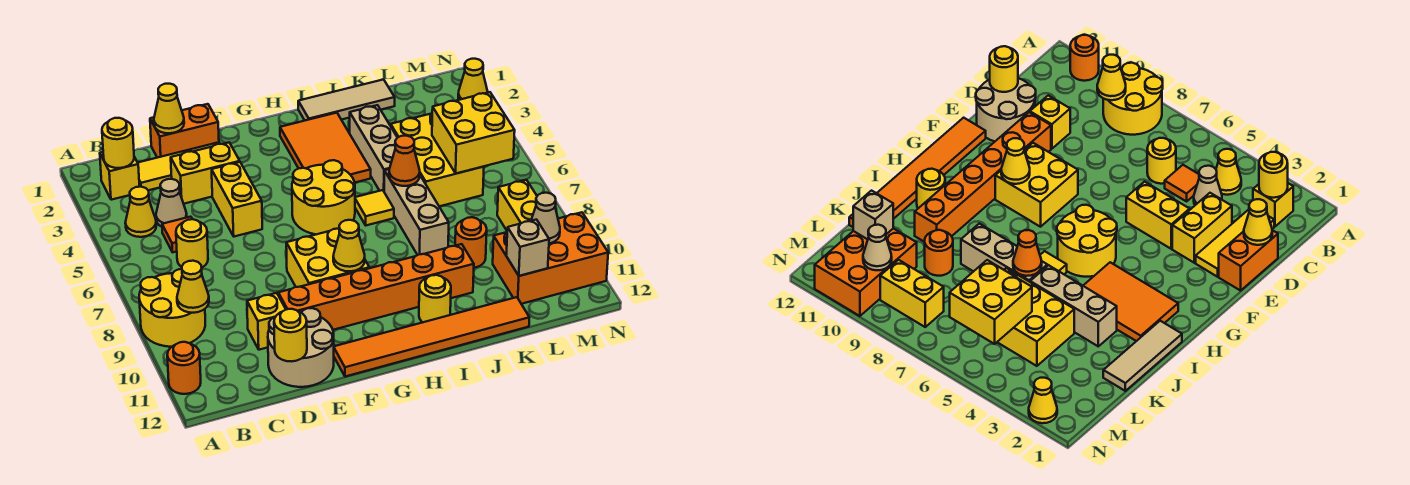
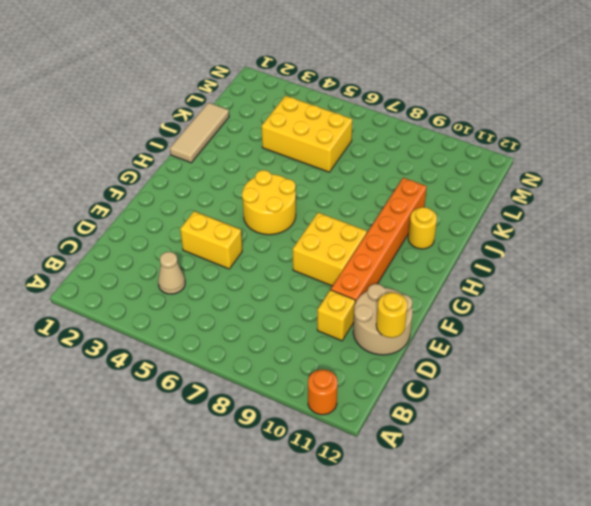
none -> yellow 2x2 round brick [139,269,205,347]
none -> yellow 1x1 brick [100,152,140,200]
none -> yellow 1x1 cone [125,187,156,237]
none -> yellow 1x3 tile [138,142,220,190]

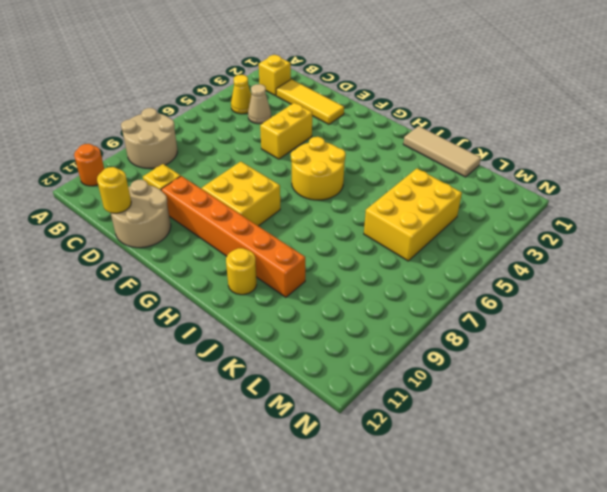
tan 2x2 round brick [121,108,177,168] -> yellow 2x2 round brick [139,269,205,347]
none -> orange 1x1 tile [162,217,192,252]
none -> yellow 1x1 round brick [176,219,208,267]
none -> orange 1x2 brick [150,104,219,158]
none -> yellow 1x2 brick [171,143,240,204]

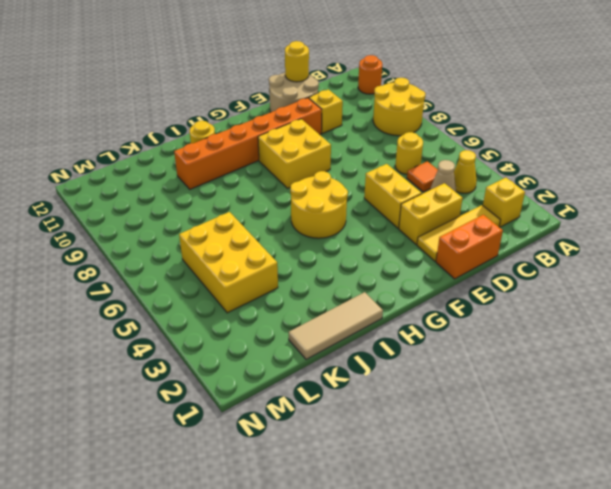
none -> orange 1x6 tile [334,297,529,377]
none -> orange 2x3 tile [280,113,371,182]
none -> yellow 1x1 tile [355,190,394,225]
none -> tan 1x3 brick [350,105,397,191]

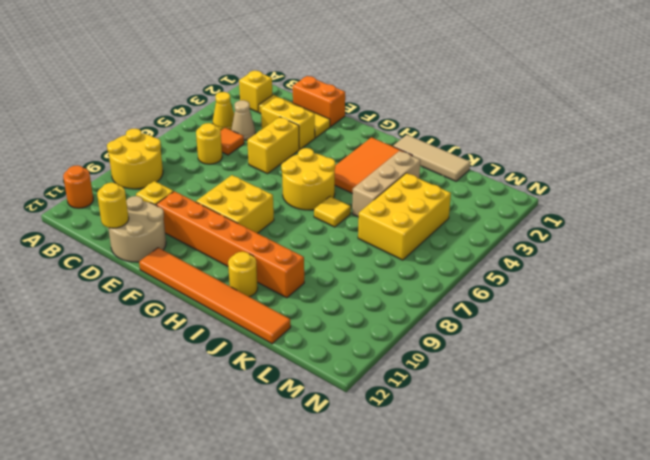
none -> tan 1x3 brick [384,169,449,255]
none -> orange 1x1 round brick [455,217,487,268]
none -> orange 2x3 brick [493,212,608,304]
none -> yellow 1x2 brick [497,180,537,230]

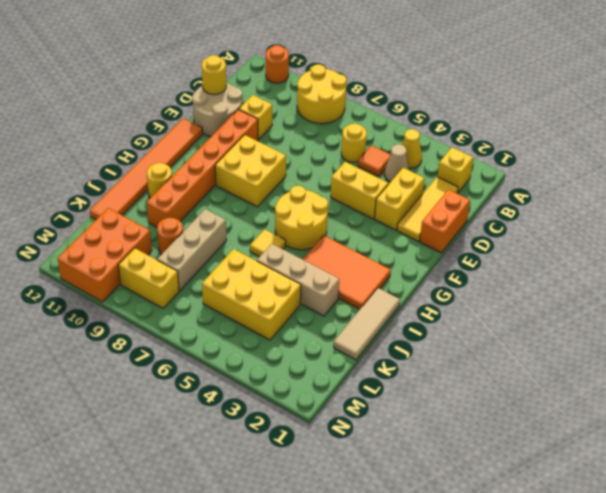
tan 1x3 brick [157,209,226,291] -> tan 1x3 brick turned to [384,169,449,255]
none -> yellow 1x1 cone [458,59,488,100]
none -> yellow 1x1 round brick [102,118,134,168]
none -> yellow 1x1 cone [177,261,209,313]
none -> yellow 1x1 cone [154,84,184,133]

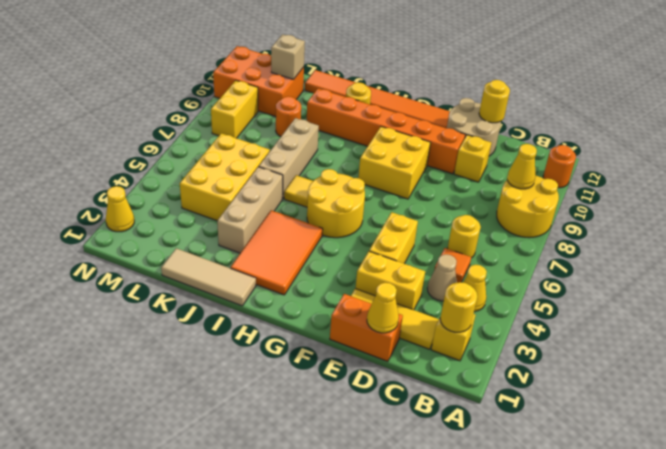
none -> yellow 1x1 cone [333,220,365,271]
none -> orange 1x1 cone [389,136,420,186]
none -> yellow 2x2 brick [432,92,515,174]
none -> tan 1x1 cone [531,193,560,243]

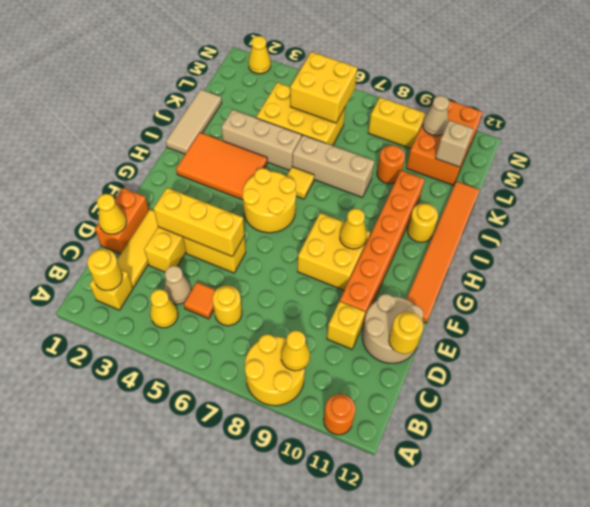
yellow 1x3 brick [153,188,245,257] -> none
none -> orange 1x1 cone [389,136,420,186]

